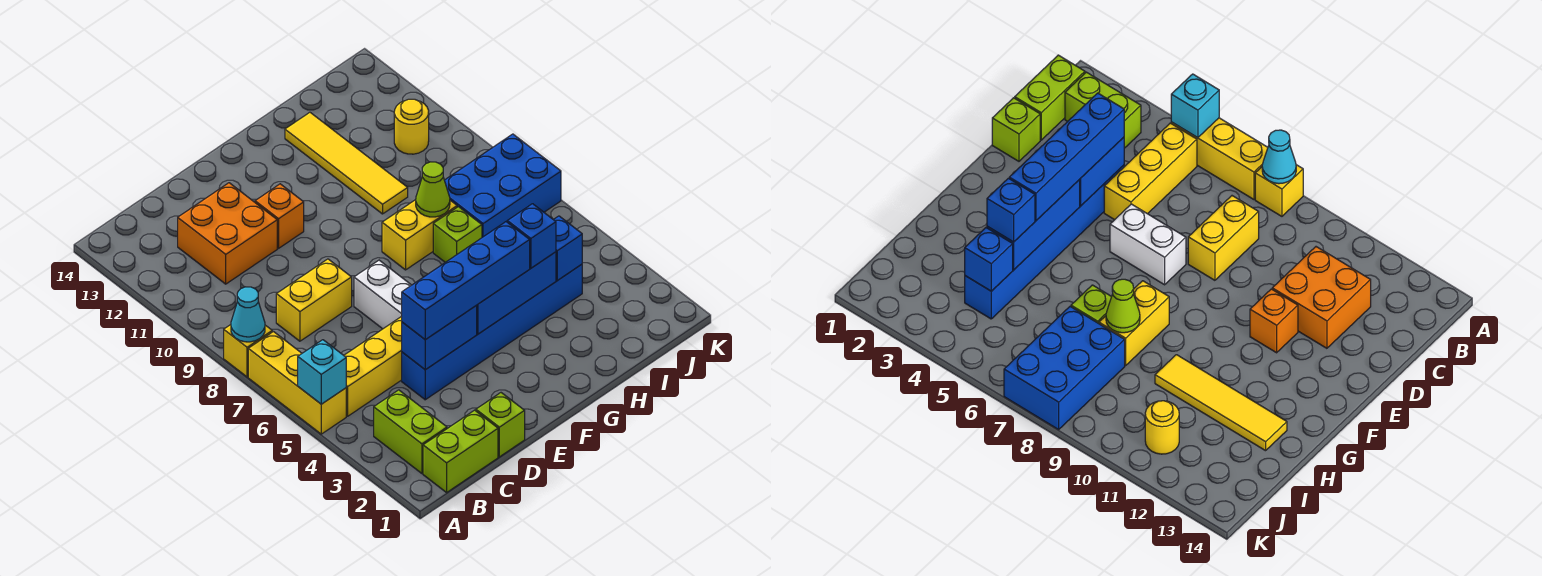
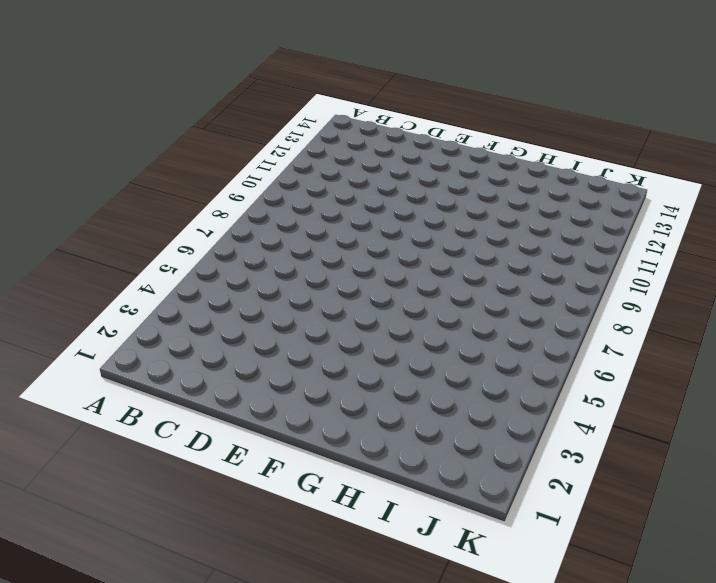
none -> yellow 1x3 brick [248,332,346,434]
none -> yellow 1x1 brick [224,325,272,377]
none -> lime 1x2 brick [423,410,498,492]

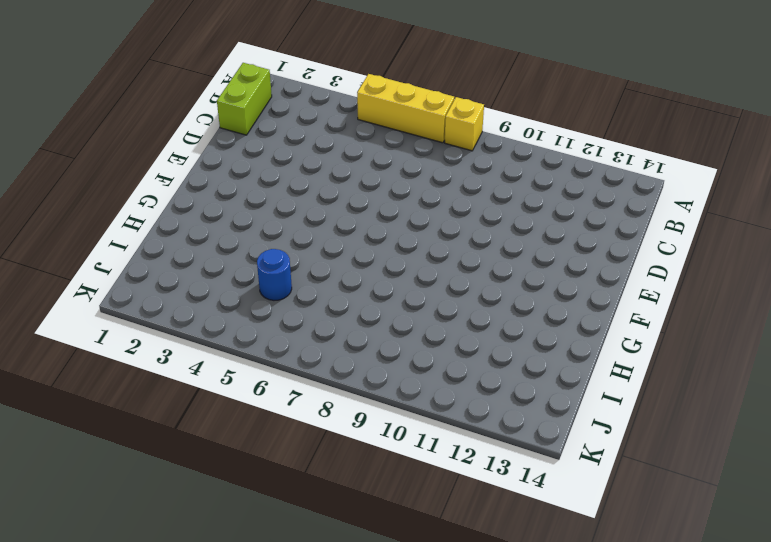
blue 1x1 round brick [257,249,292,300] -> none
none -> lime 1x2 brick [374,390,447,473]
none -> yellow 1x3 brick [344,316,402,416]
none -> yellow 1x2 brick [276,259,352,341]

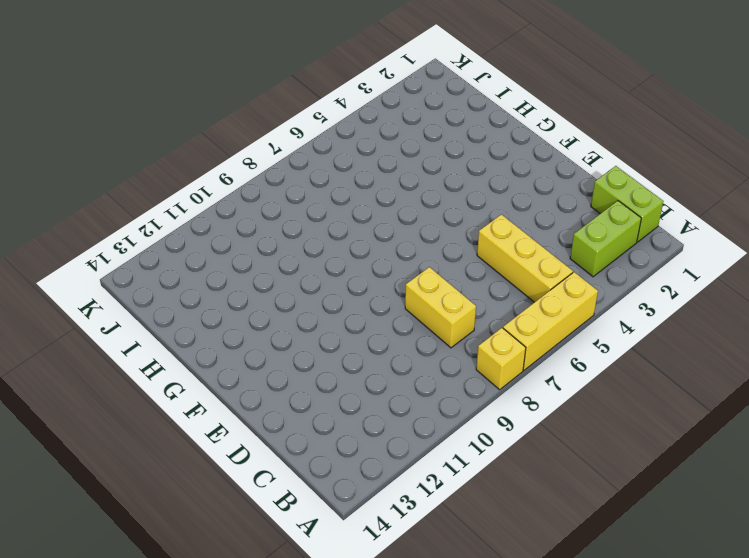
none -> orange 2x2 brick [178,183,277,284]
none -> lime 1x1 brick [476,393,525,457]
none -> blue 1x6 brick [402,264,582,400]

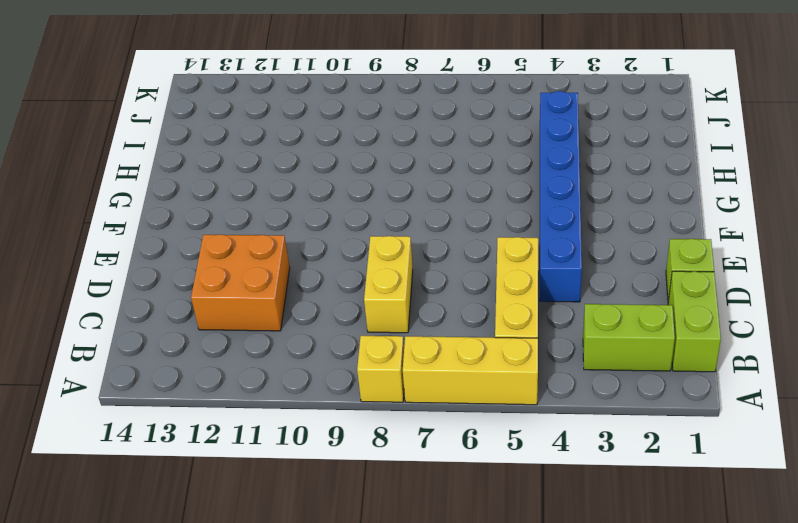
none -> white 1x2 brick [354,260,411,329]
none -> orange 1x1 brick [255,184,304,248]
none -> yellow 1x2 brick [382,200,457,270]

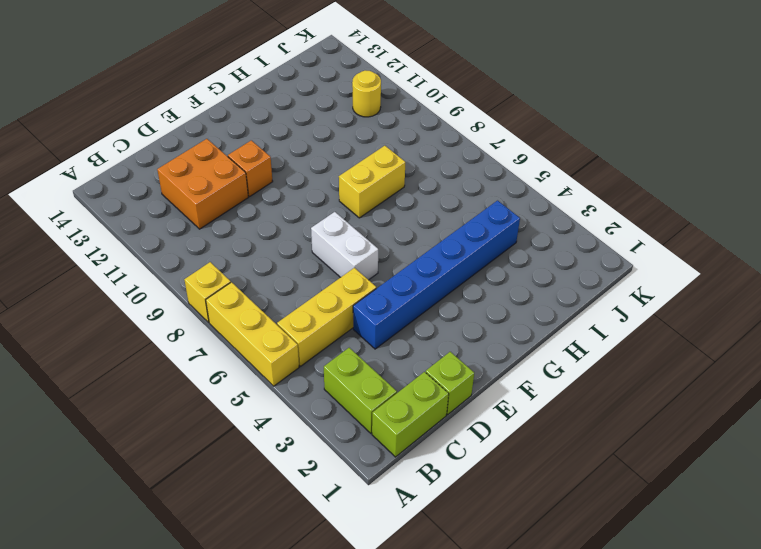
none -> yellow 1x2 brick [276,259,352,341]
none -> lime 1x1 brick [433,207,482,262]
none -> yellow 1x4 tile [285,112,408,214]

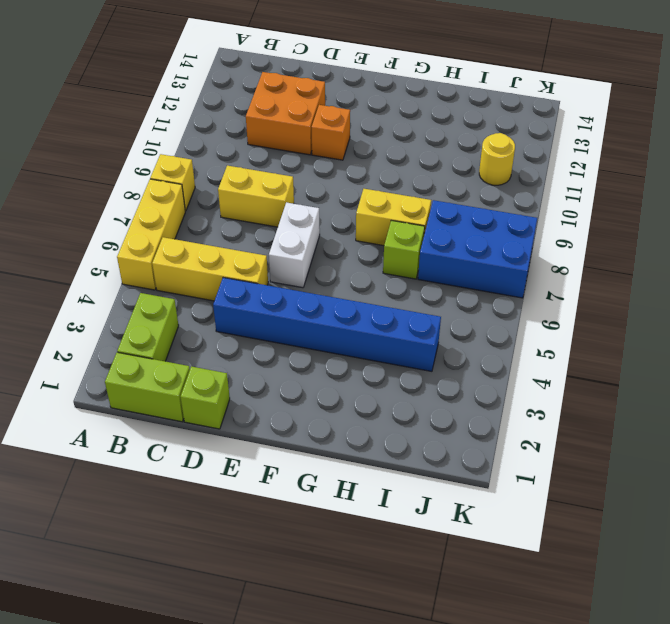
none -> yellow 1x4 tile [285,112,408,214]
none -> cyan 1x1 brick [298,340,346,404]
none -> cyan 1x1 cone [231,287,265,342]

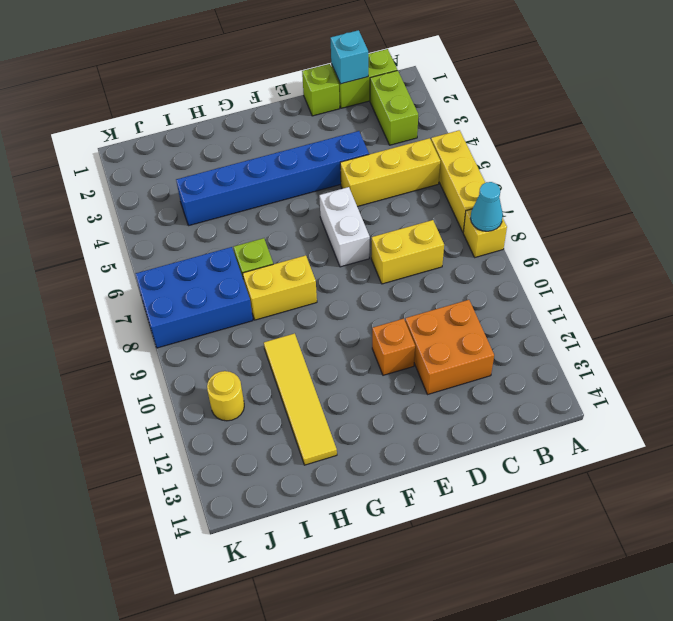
cyan 1x1 brick [330,30,368,84] -> cyan 1x1 brick moved to [298,340,346,404]
none -> blue 1x2 brick [402,306,477,370]
none -> blue 1x3 brick [476,252,556,334]
none -> lime 1x1 cone [416,162,450,217]

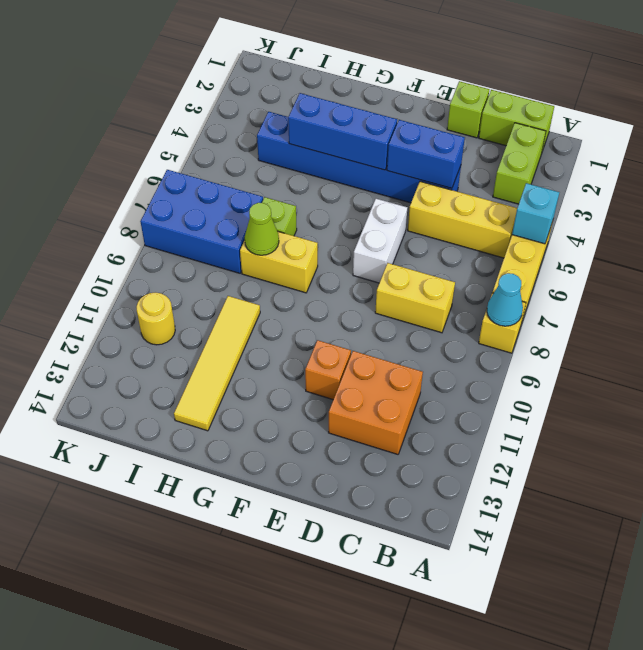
none -> blue 1x1 brick [553,216,582,281]
none -> blue 1x4 brick [402,222,530,340]
none -> blue 1x1 brick [507,204,556,268]

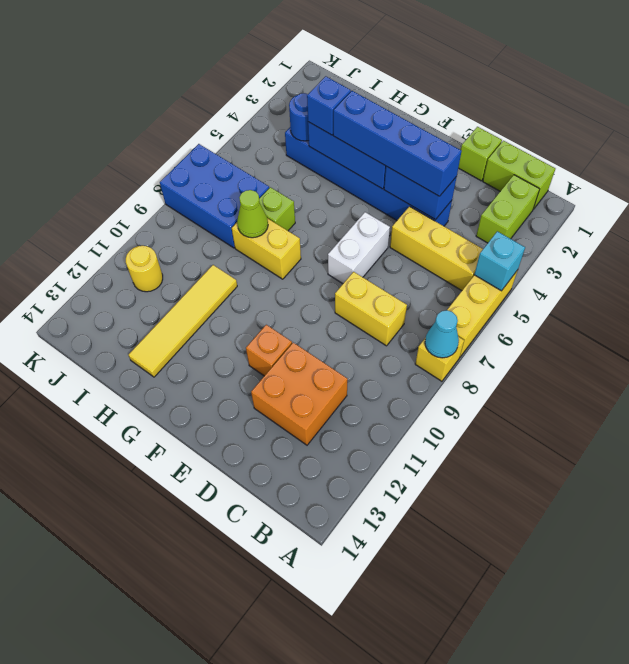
blue 1x1 round brick [289,93,309,141] -> blue 1x1 brick [553,216,582,281]

